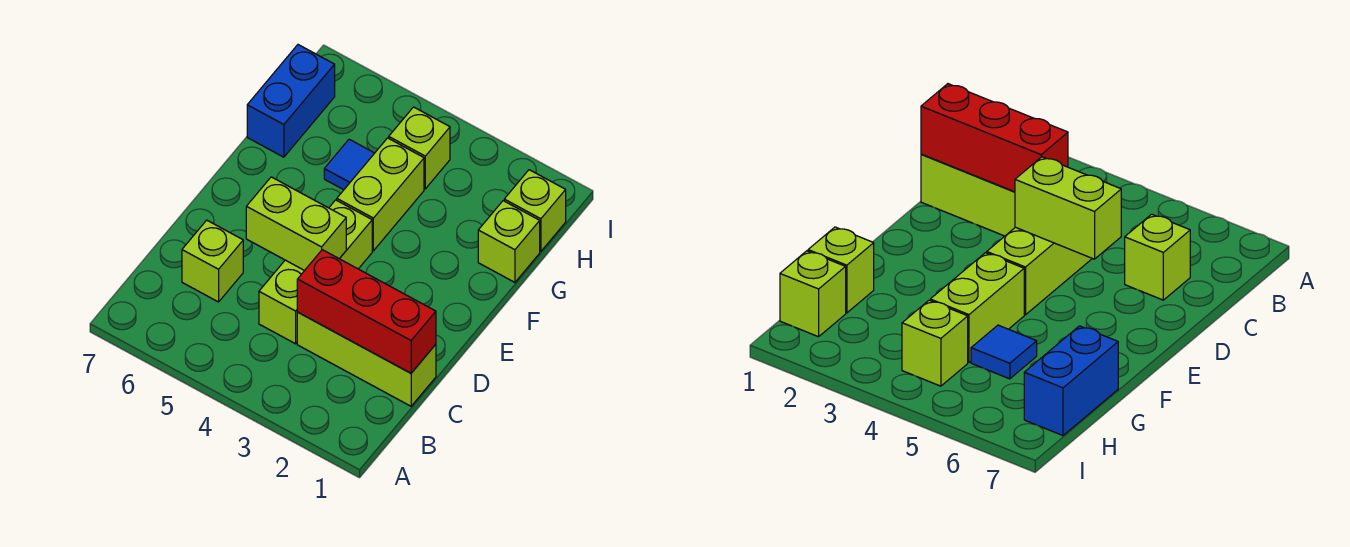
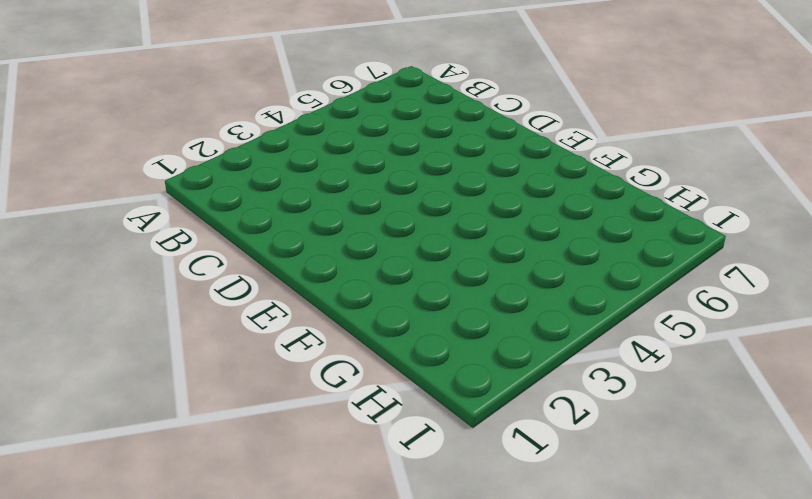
none -> lime 1x3 brick [297,312,436,406]
none -> lime 1x3 brick [259,200,372,344]

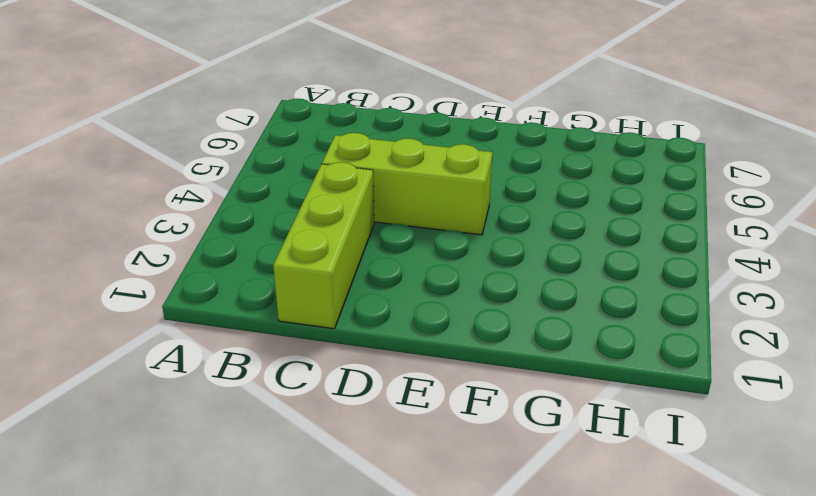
none -> lime 1x1 brick [182,220,243,302]
none -> lime 1x2 brick [337,138,424,251]

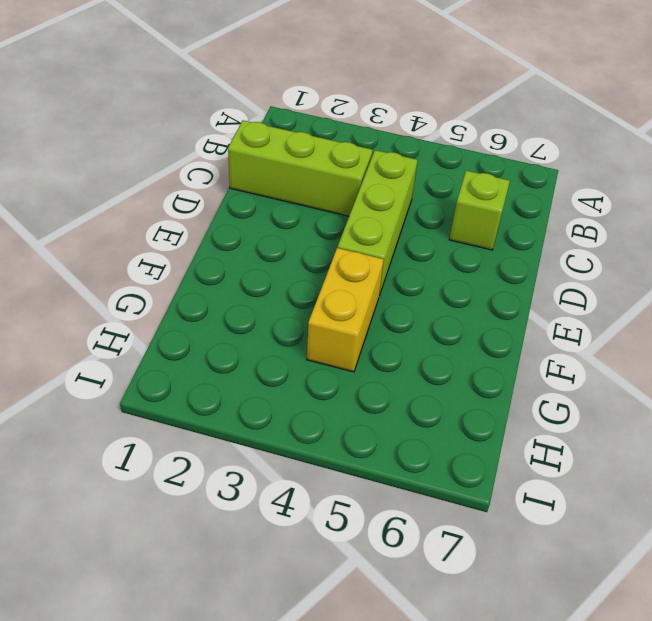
yellow 1x2 brick [307,248,384,372] -> lime 1x2 brick [337,138,424,251]
none -> lime 1x1 brick [478,201,540,282]
none -> blue 1x1 tile [324,139,374,190]

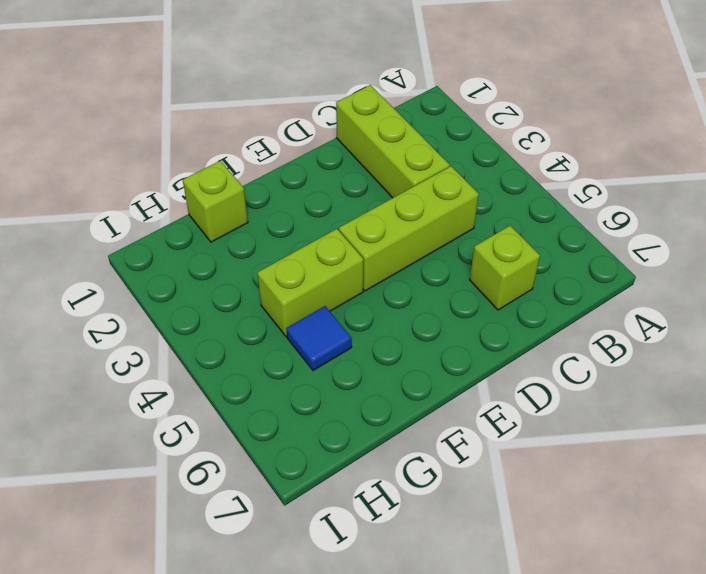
none -> blue 1x2 brick [247,45,335,157]
none -> lime 1x1 brick [504,170,566,251]

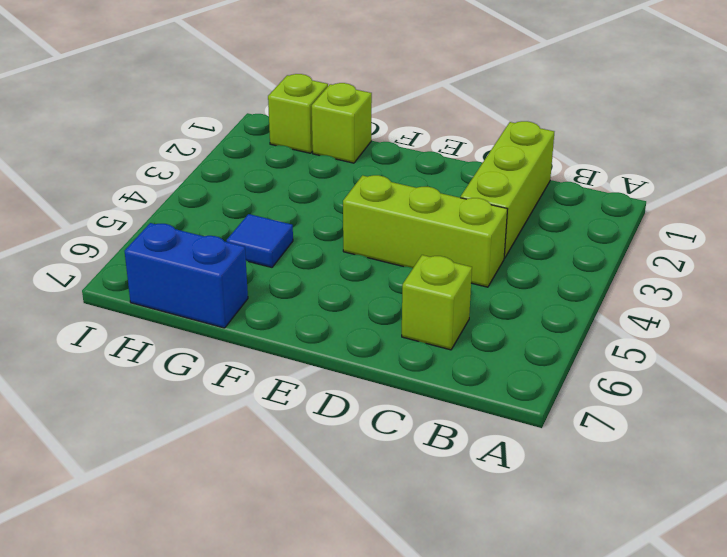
none -> lime 1x2 brick [337,138,424,251]
none -> lime 1x1 brick [389,107,450,189]

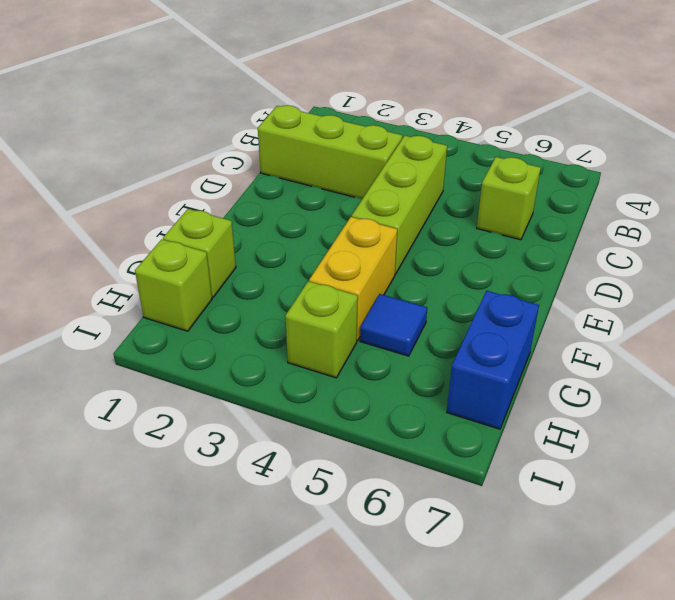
yellow 1x2 brick [309,217,397,341] -> lime 1x2 brick [337,138,424,251]
none -> red 1x3 brick [297,250,436,373]
none -> lime 1x2 brick [246,177,346,271]

